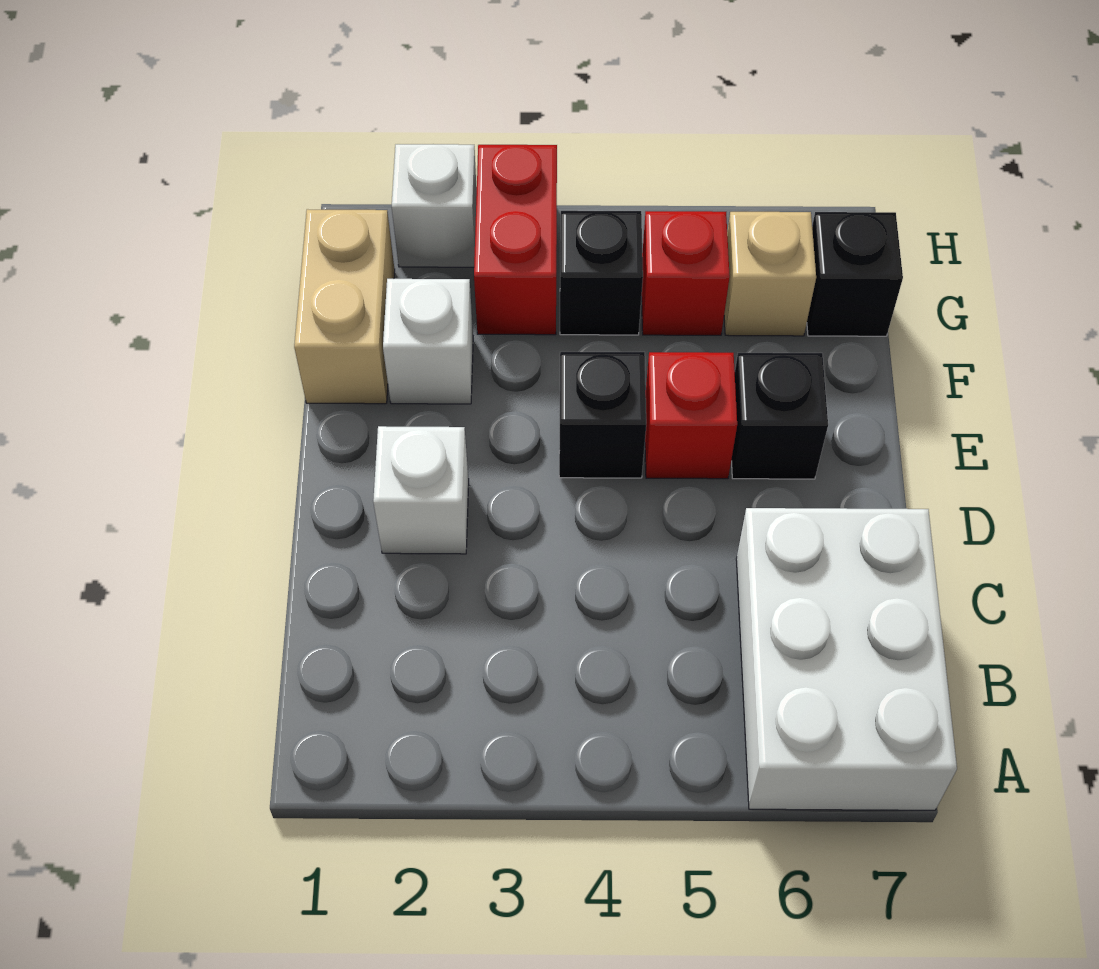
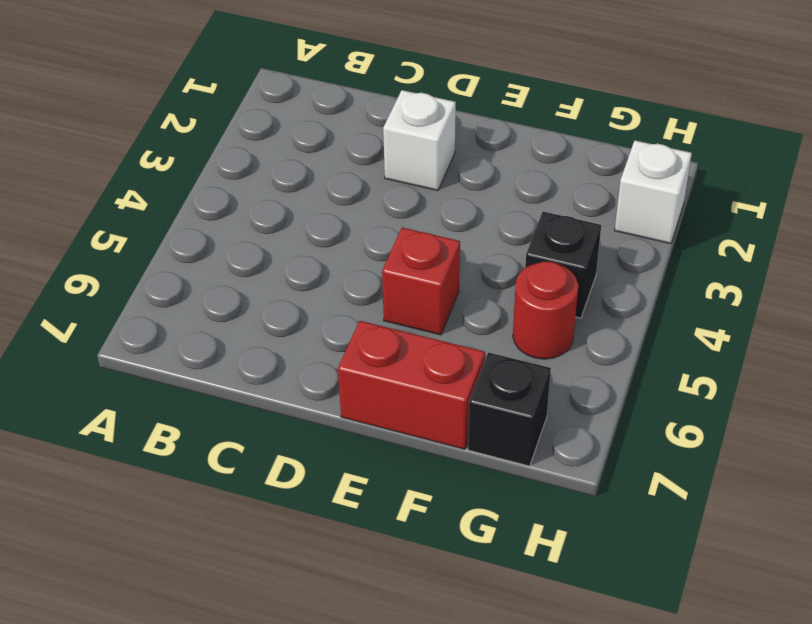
red 1x2 brick [338,321,485,449] -> red 1x2 brick moved to [474,145,557,335]
red 1x1 round brick [513,262,578,359] -> red 1x1 brick [642,211,730,335]
none -> white 2x3 brick [736,508,957,810]
none -> black 1x1 brick [559,352,646,478]
none -> black 1x1 brick [731,353,828,479]

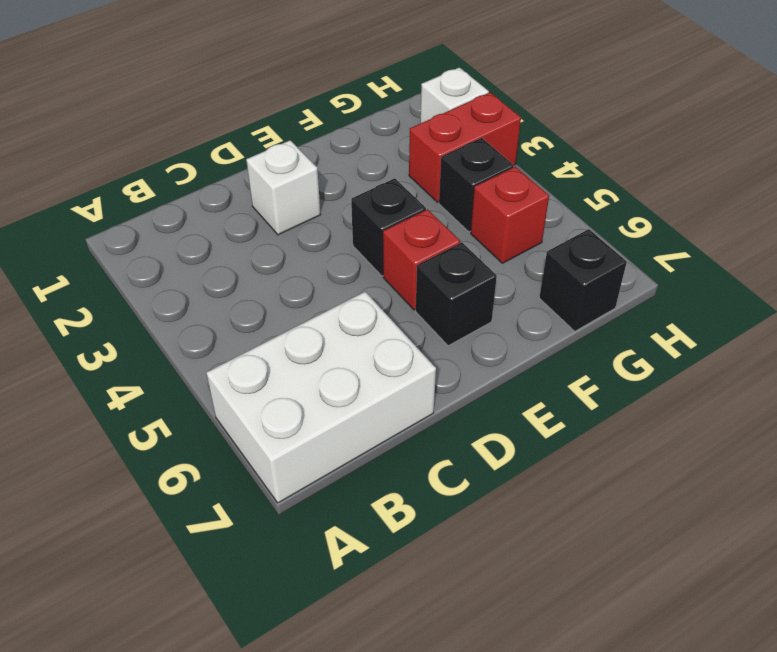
none -> tan 1x2 brick [294,209,395,404]
none -> white 1x1 brick [383,279,473,404]
none -> tan 1x1 brick [724,212,816,336]

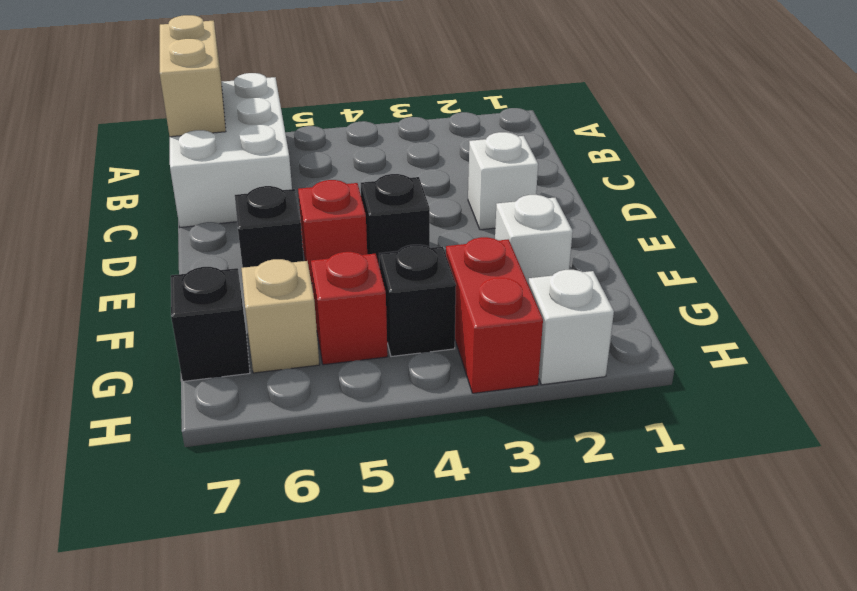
tan 1x2 brick [160,15,226,137] -> tan 1x2 brick moved to [294,209,395,404]

